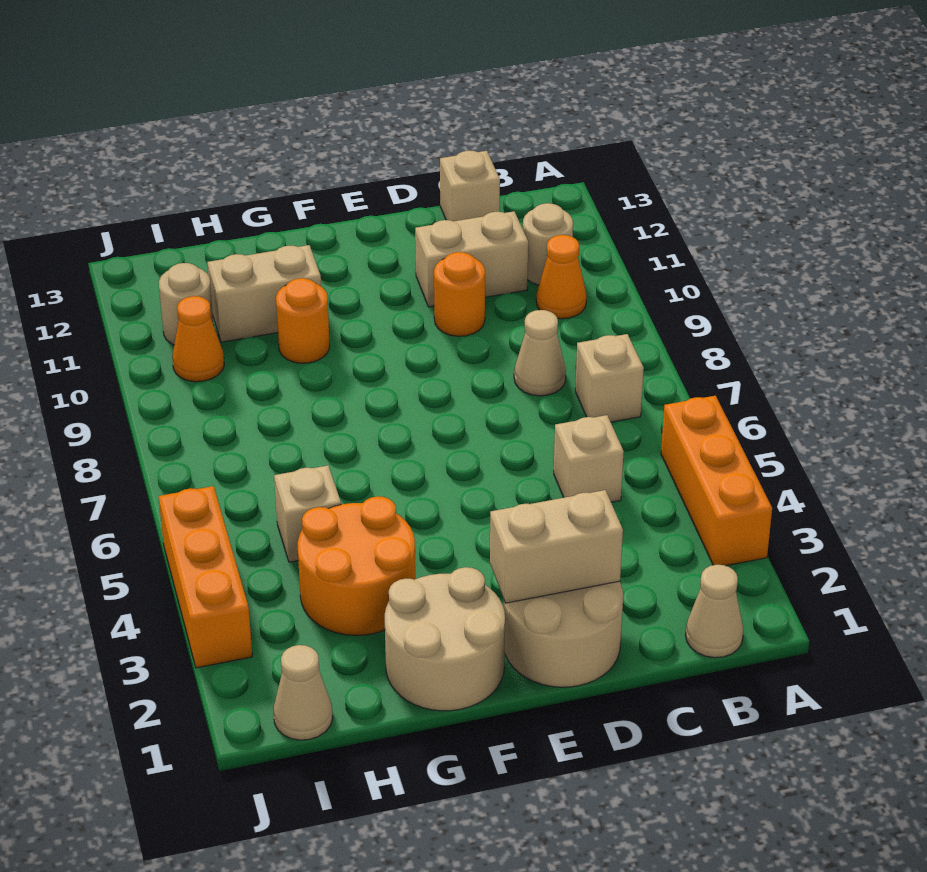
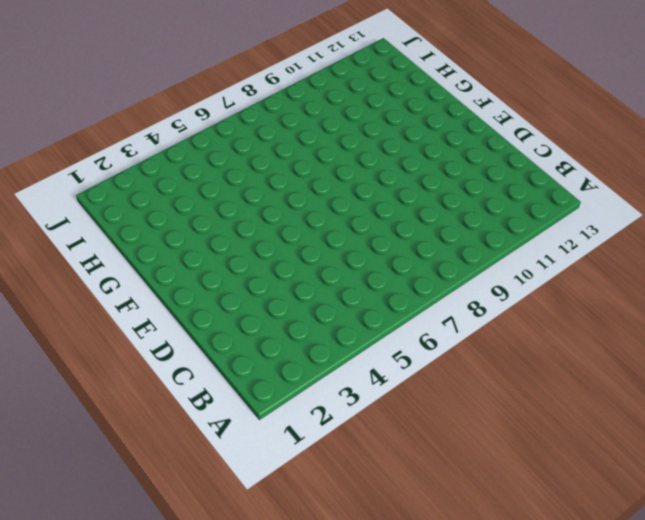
none -> orange 1x3 brick [661,396,772,566]
none -> tan 1x1 cone [685,565,744,658]
none -> tan 1x1 brick [575,334,644,422]

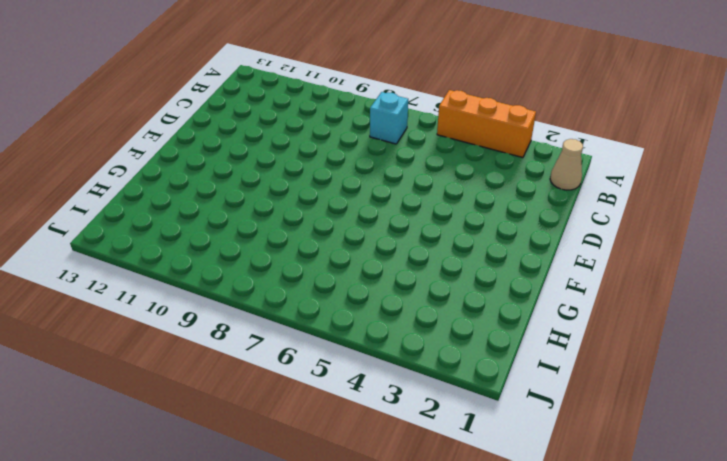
cyan 1x1 brick [370,92,408,144] -> tan 1x1 brick [575,334,644,422]
none -> orange 1x1 cone [536,235,587,319]
none -> tan 1x1 round brick [523,203,573,285]
none -> tan 1x1 brick [554,415,624,502]

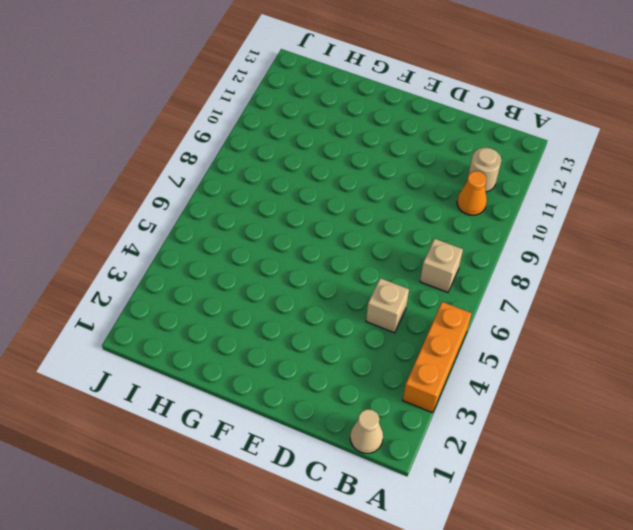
none -> tan 1x1 cone [514,310,566,396]
none -> tan 1x2 brick [415,211,528,307]
none -> tan 1x1 brick [440,151,500,221]

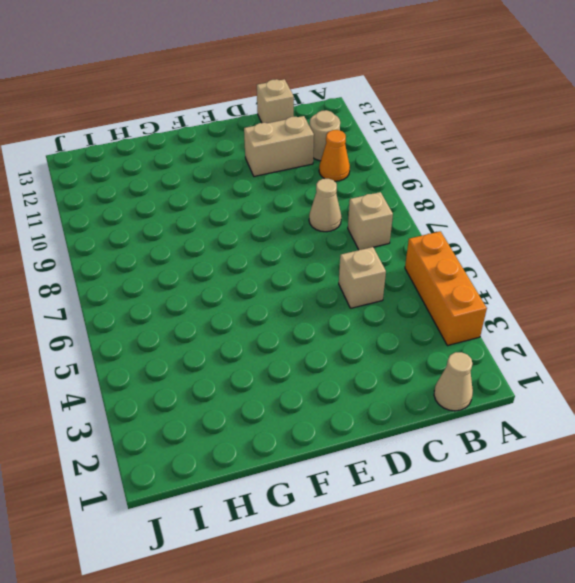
none -> tan 2x2 round brick [503,581,623,687]
none -> orange 1x1 round brick [434,252,485,336]
none -> tan 2x2 round brick [385,567,505,711]

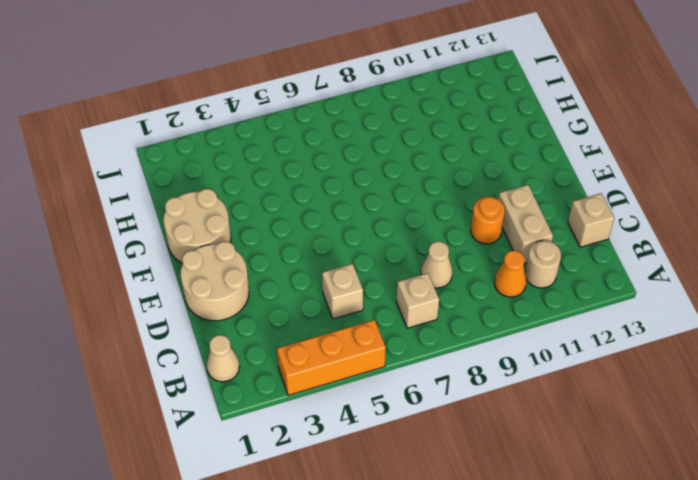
none -> orange 2x2 round brick [298,496,415,635]
none -> orange 1x1 round brick [276,278,330,363]
none -> tan 1x2 brick [207,245,321,342]

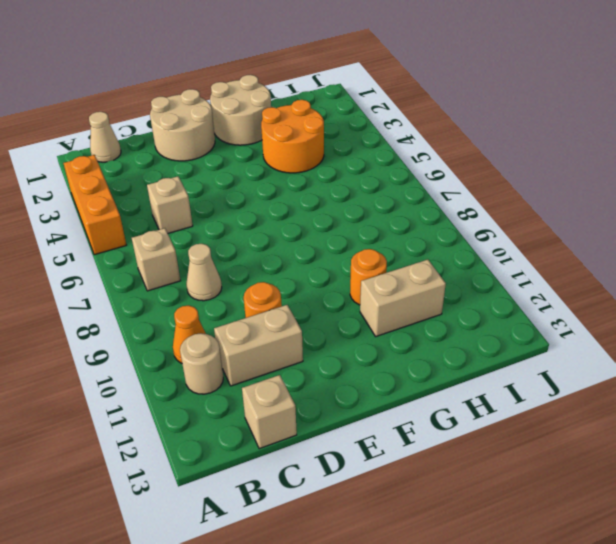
none -> tan 1x1 brick [274,465,341,562]
none -> tan 1x1 cone [273,645,333,740]
none -> orange 1x1 cone [172,296,224,382]

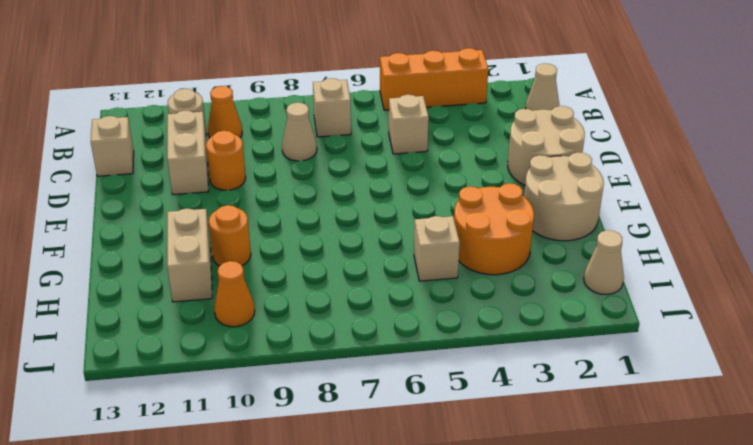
none -> tan 1x1 round brick [159,263,213,345]
none -> orange 1x3 brick [159,486,252,668]
none -> tan 1x2 brick [490,490,623,603]

